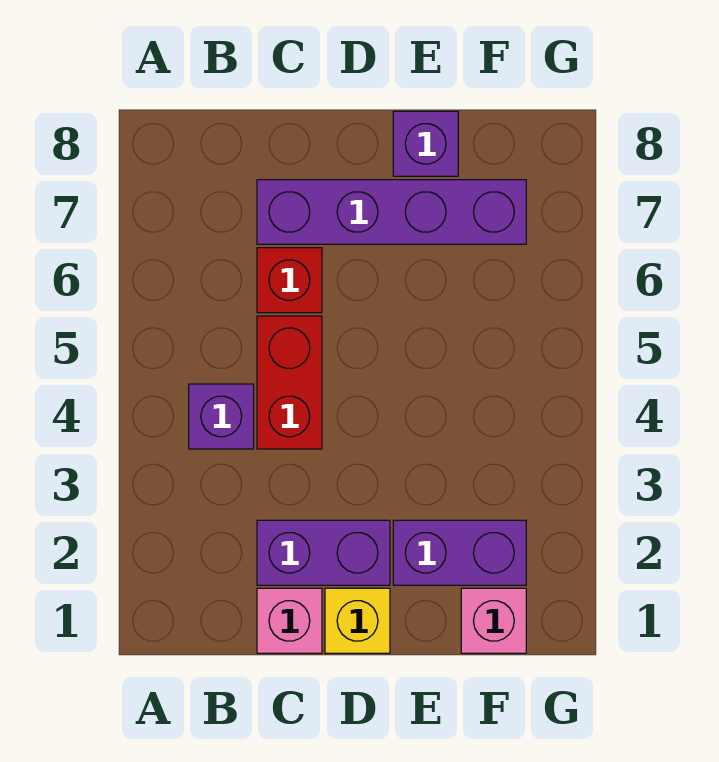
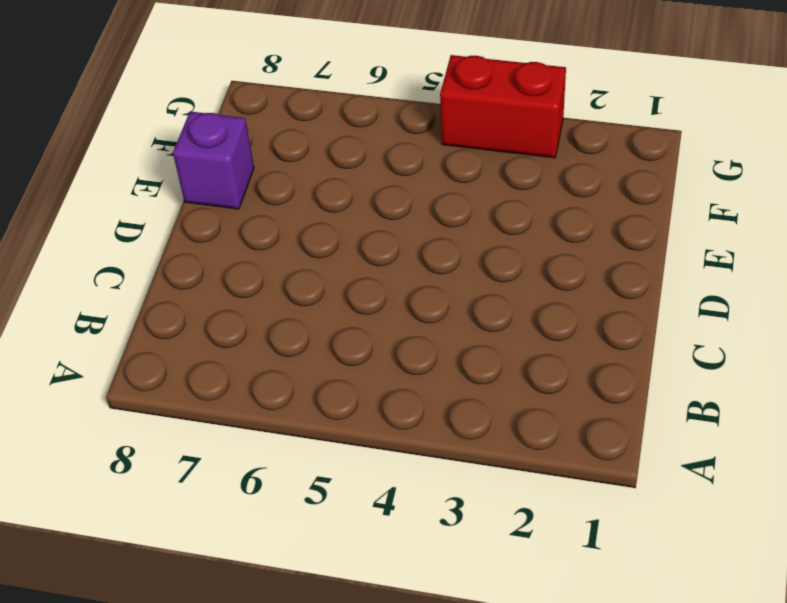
red 1x2 brick [440,55,566,158] -> red 1x2 brick moved to [257,316,322,449]
none -> purple 1x1 brick [189,384,254,449]
none -> pink 1x1 brick [257,588,322,653]

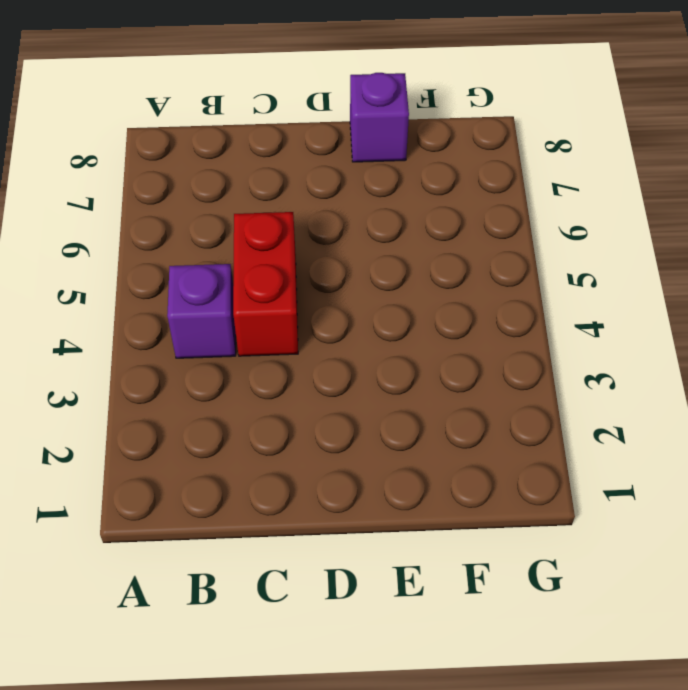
none -> pink 1x1 brick [257,588,322,653]
none -> purple 1x2 brick [257,520,390,585]

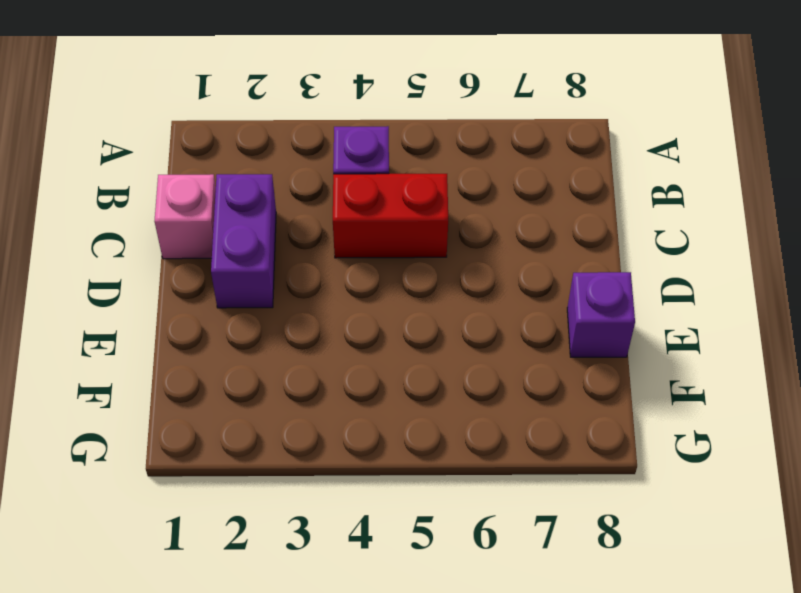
none -> red 1x1 brick [257,248,322,313]
none -> purple 1x4 brick [257,180,526,244]

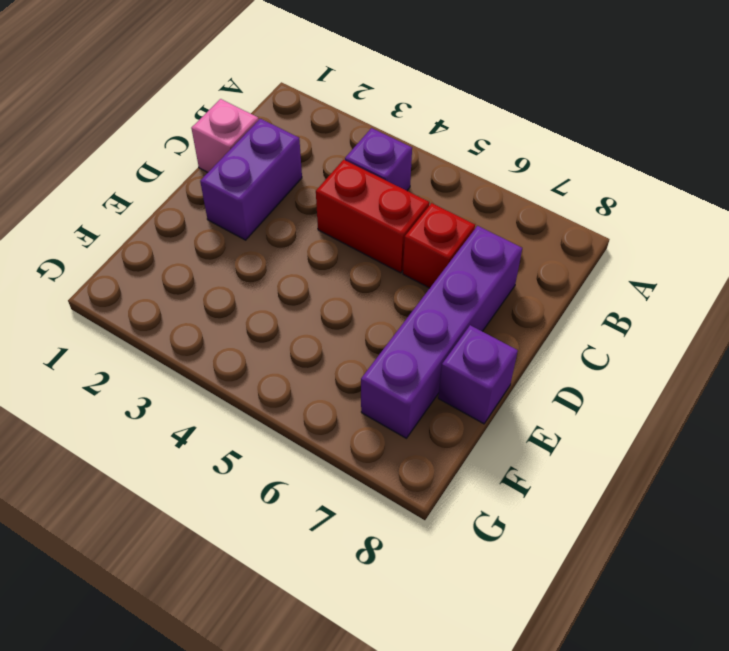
none -> yellow 1x1 brick [325,588,390,653]
none -> purple 1x2 brick [393,520,526,585]

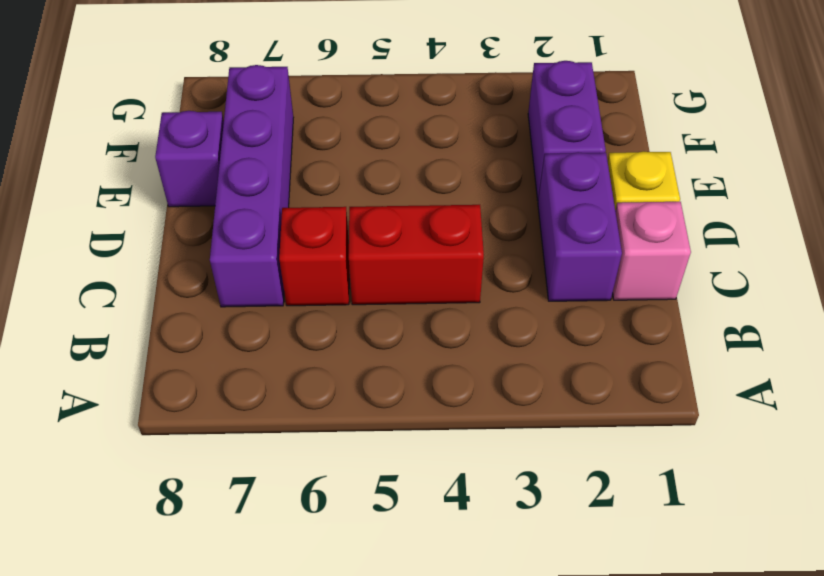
none -> purple 1x1 brick [189,384,254,449]
none -> pink 1x1 brick [461,588,526,653]

